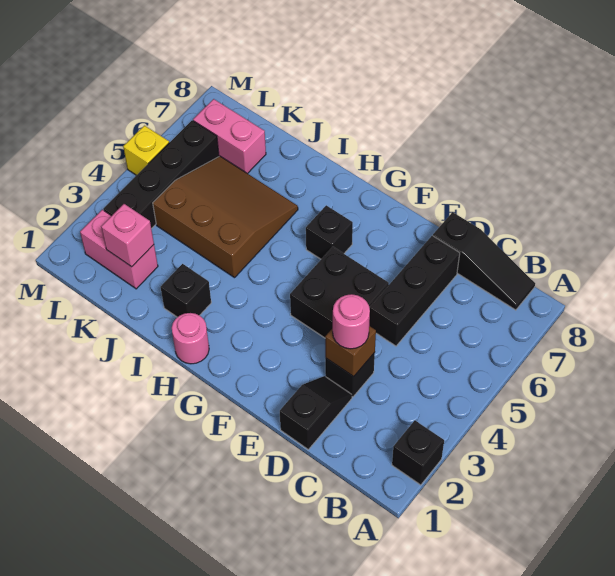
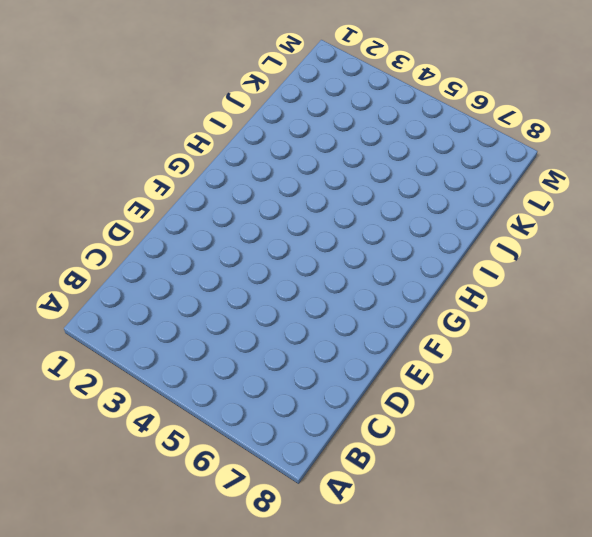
none -> black 1x1 brick [392,420,444,485]
none -> black 1x3 slope [433,212,535,310]
none -> black 1x2 slope [280,376,352,449]

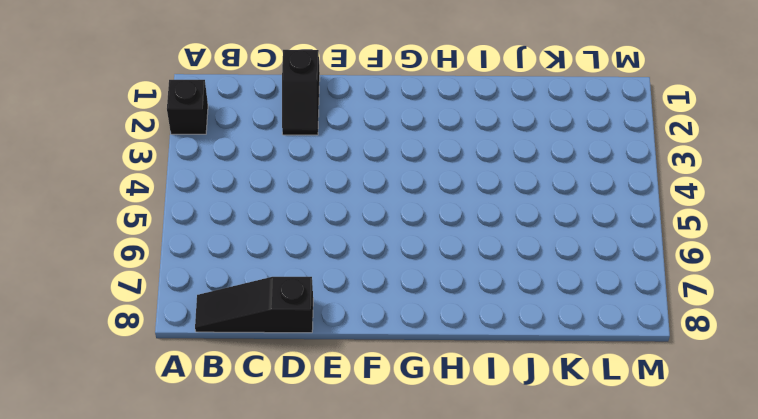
none -> black 1x1 brick [325,352,375,397]
none -> black 1x3 brick [369,236,460,346]
none -> black 2x2 brick [290,247,389,338]

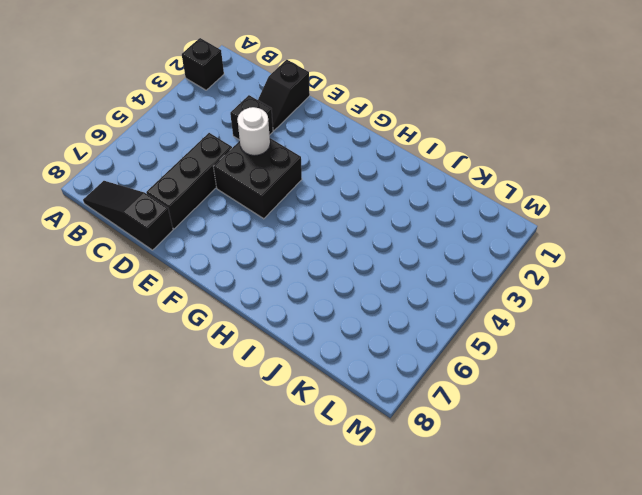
white 1x1 round brick [237,107,270,156] -> none
none -> black 1x1 brick [306,205,353,259]
none -> pink 1x1 round brick [172,313,209,364]
none -> black 1x1 brick [161,264,211,317]

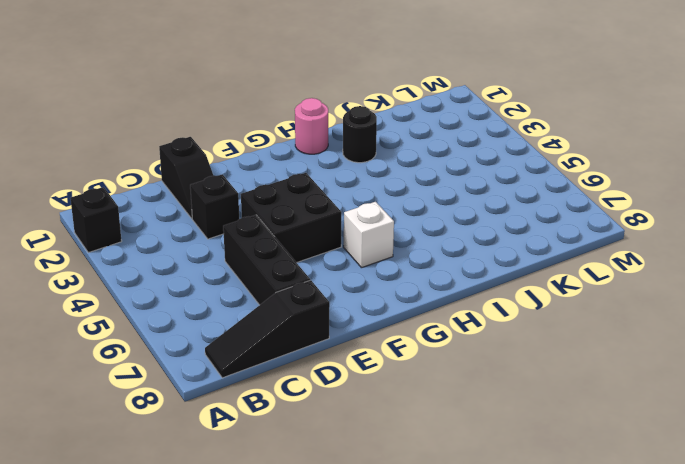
white 1x1 brick [344,202,394,268] -> black 1x1 brick [306,205,353,259]
black 1x1 round brick [343,106,377,163] -> black 1x1 brick [161,264,211,317]
none -> brown 3x3 slope [153,156,298,278]
none -> pink 1x2 brick [80,210,158,289]
none -> pink 1x2 brick [193,99,266,174]

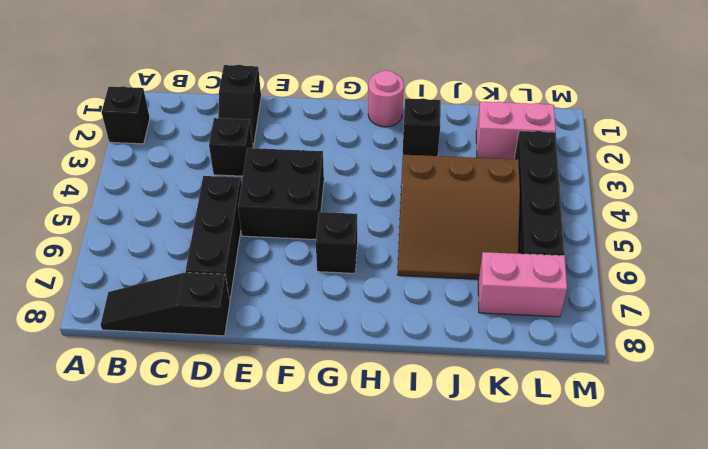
none -> yellow 1x1 brick [123,126,169,175]
none -> brown 1x1 brick [325,326,376,377]
none -> pink 1x1 brick [101,204,154,267]

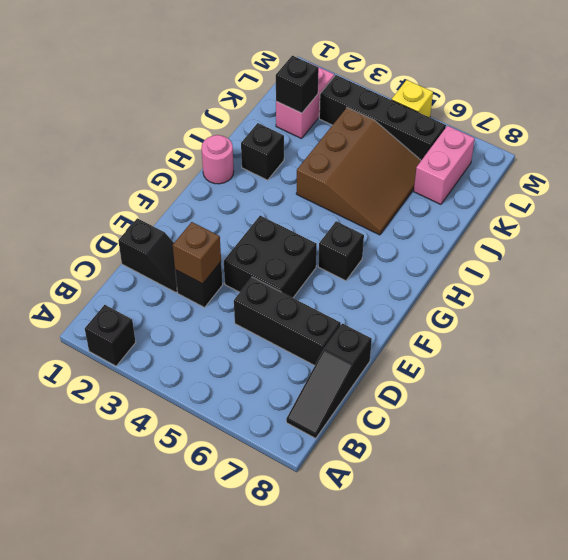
black 1x1 brick [276,56,319,113] -> pink 1x1 brick [101,204,154,267]
none -> pink 1x1 round brick [333,294,370,349]

